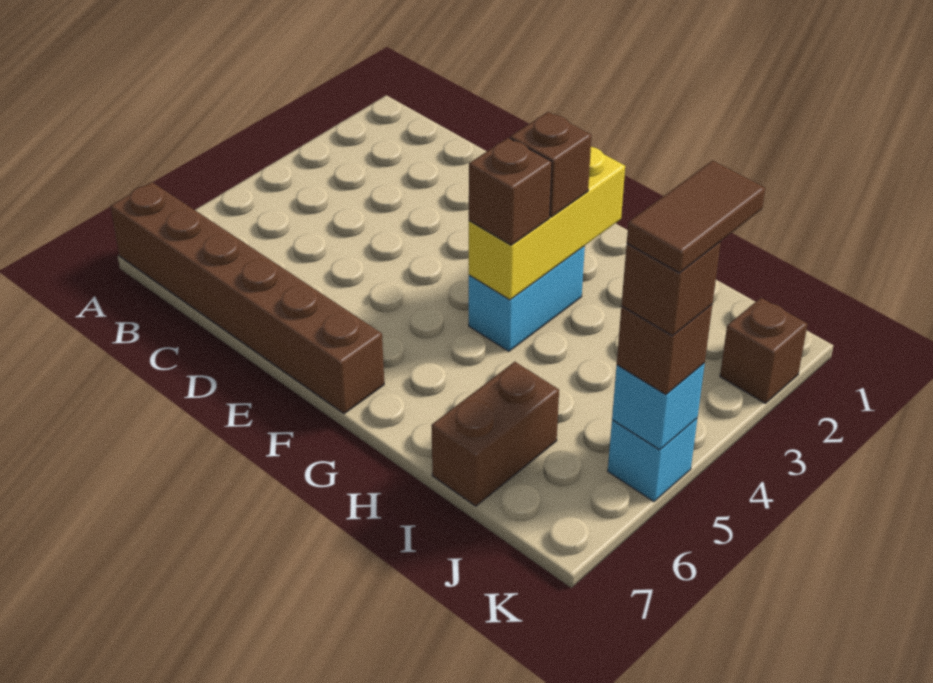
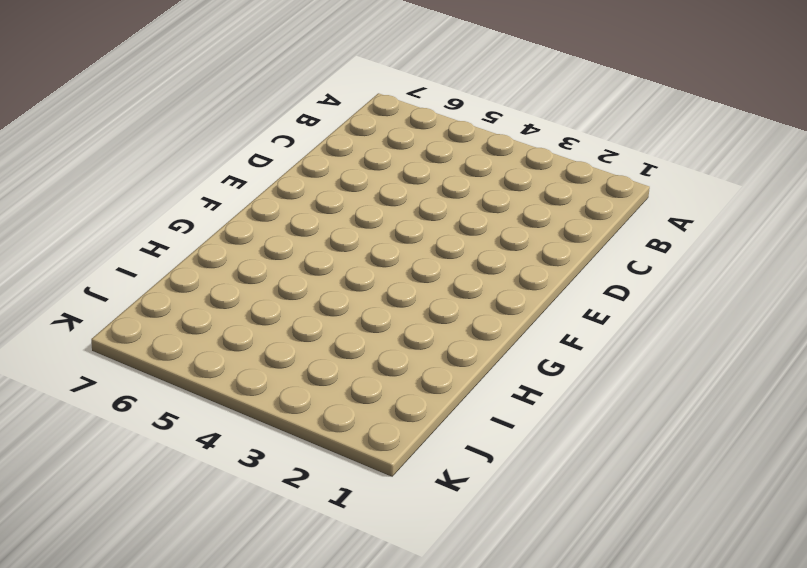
none -> brown 1x6 brick [110,182,384,414]
none -> cyan 1x2 brick [469,246,585,351]
none -> brown 1x2 brick [431,362,559,506]

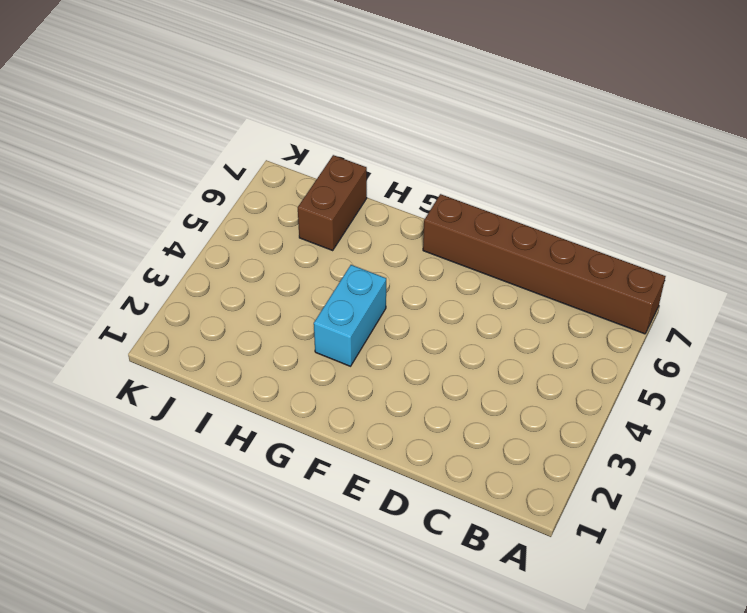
none -> brown 1x1 brick [720,298,808,403]
none -> cyan 1x1 brick [608,418,697,502]
none -> yellow 1x3 brick [469,147,625,300]

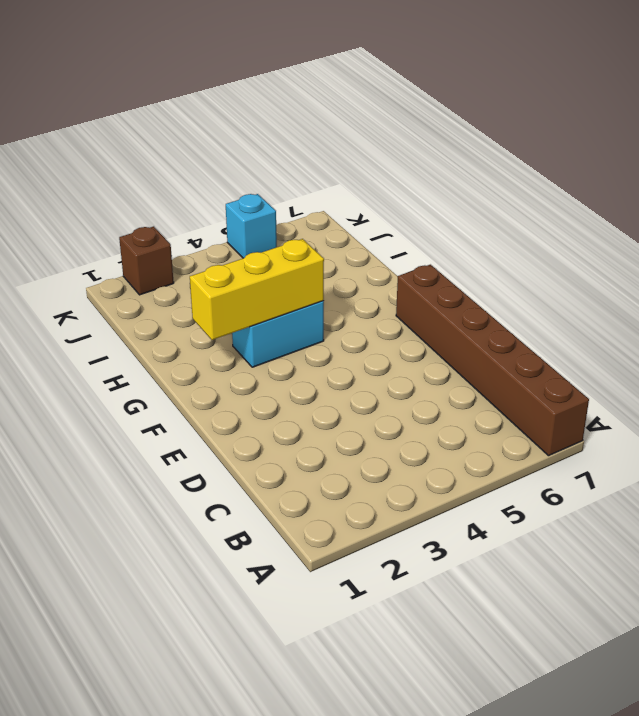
none -> brown 1x2 brick [431,362,559,506]
none -> cyan 1x1 brick [612,363,705,450]
none -> brown 1x1 brick [510,112,592,217]

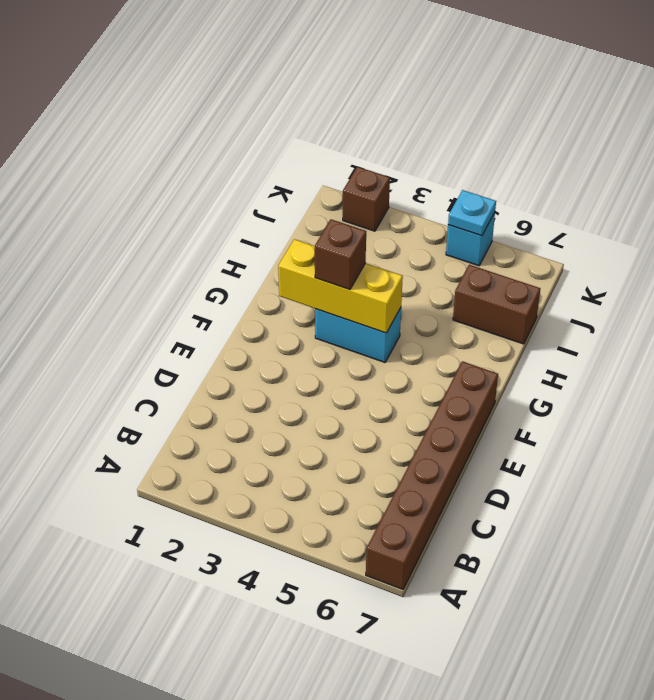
cyan 1x1 plate [448,190,496,236] -> cyan 1x1 brick [612,363,705,450]
none -> brown 1x1 brick [469,138,552,245]
none -> brown 1x1 brick [617,305,712,395]
none -> brown 1x1 brick [621,242,721,336]

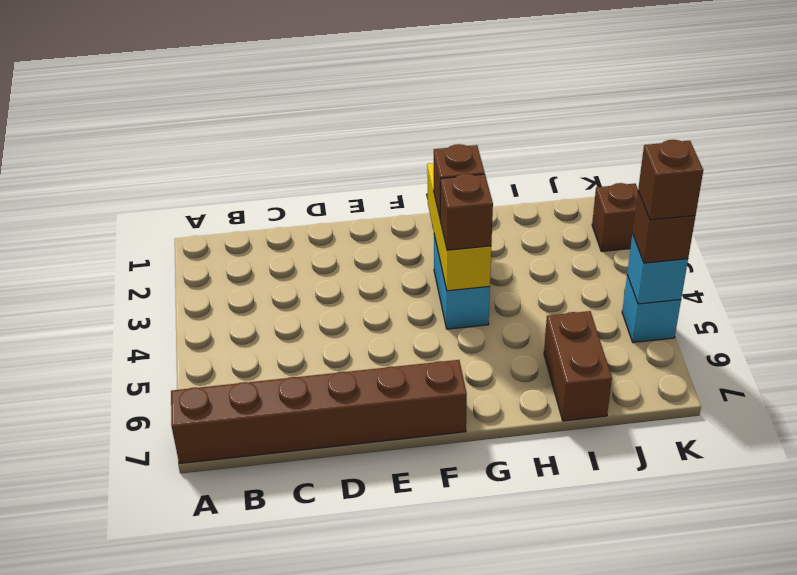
none -> brown 1x2 tile [627,161,765,273]

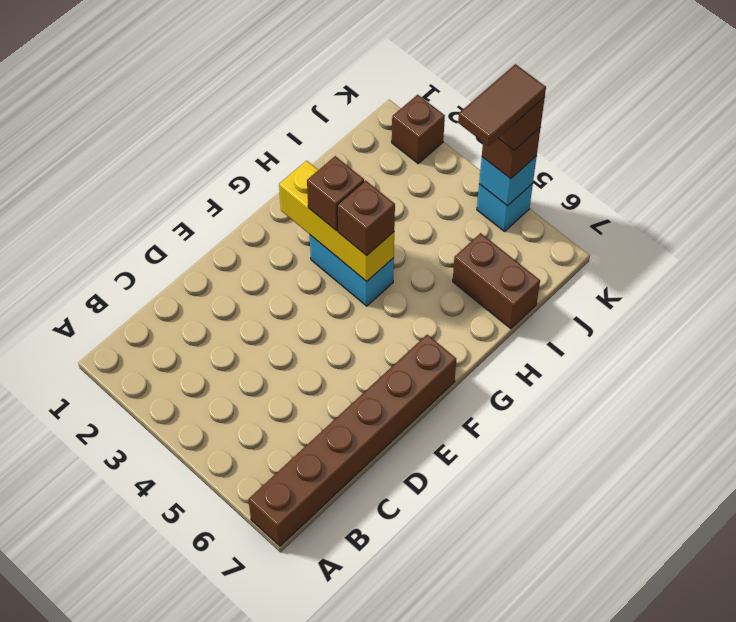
brown 1x2 tile [458,64,546,146] -> brown 1x2 tile turned to [627,161,765,273]

